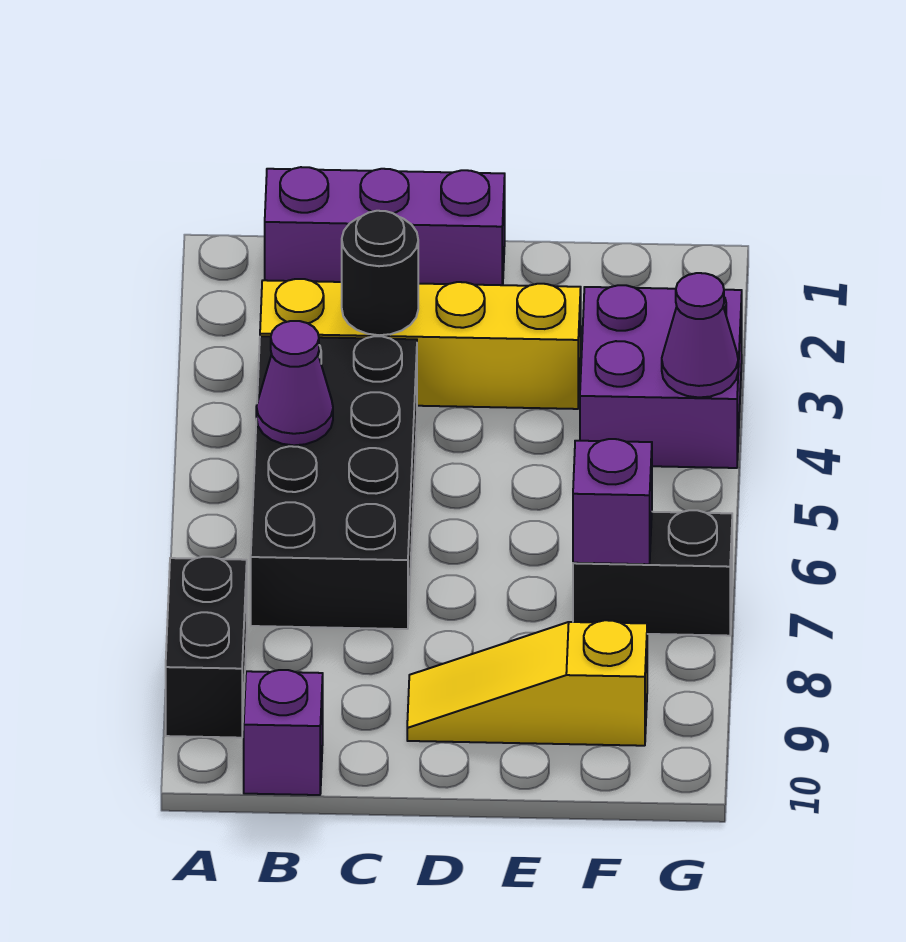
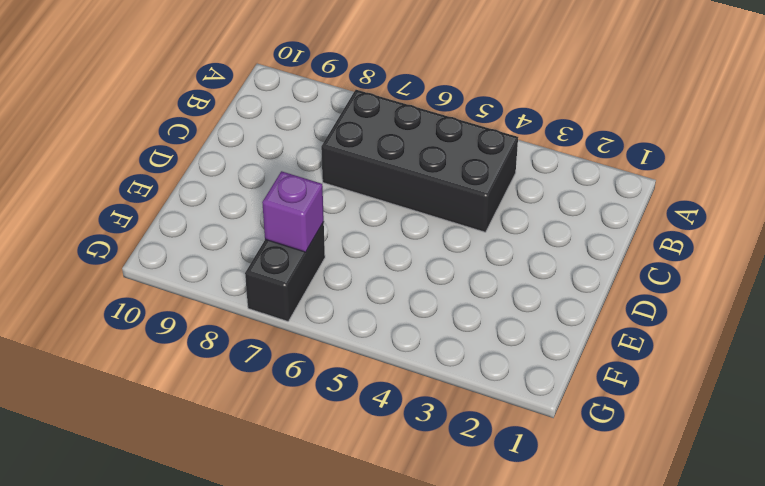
none -> black 1x2 brick [166,557,247,738]
none -> purple 1x3 brick [265,167,505,285]
none -> yellow 1x4 brick [260,279,581,409]

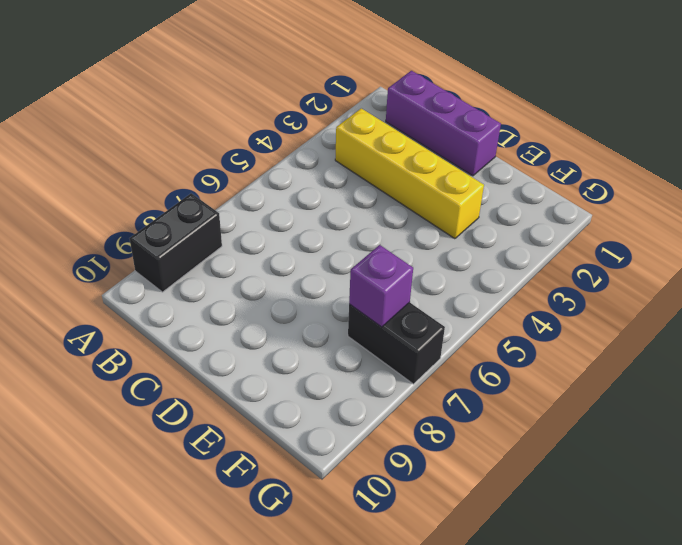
none -> black 2x4 brick [251,336,417,629]
none -> purple 1x1 brick [244,670,323,795]
none -> yellow 1x3 slope [407,620,647,746]

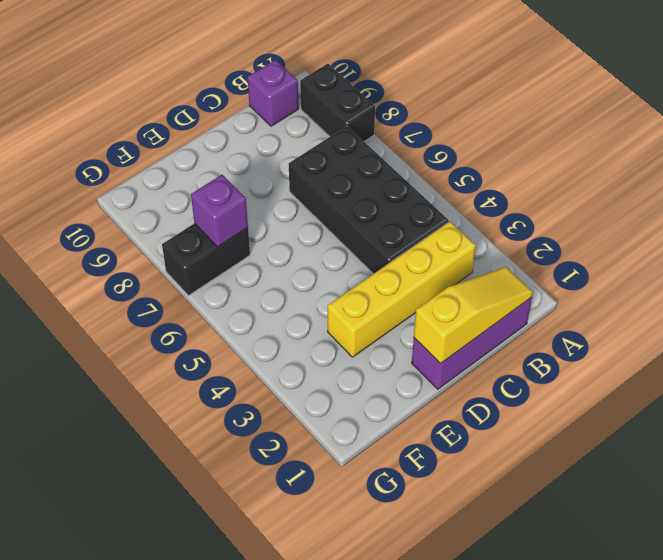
yellow 1x3 slope [414,267,533,364] -> yellow 1x3 slope moved to [407,620,647,746]
none -> purple 2x2 brick [580,285,742,468]
none -> purple 1x1 cone [256,321,333,445]
none -> black 1x1 round brick [342,211,418,335]

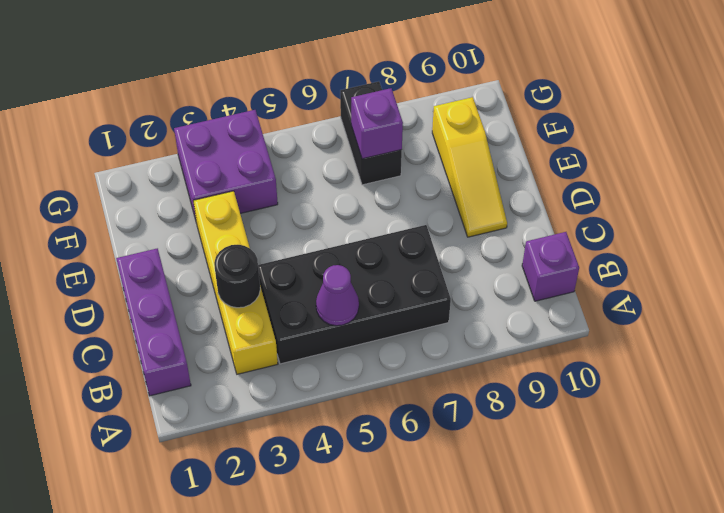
none -> black 1x2 brick [166,557,247,738]
none -> purple 1x1 cone [662,273,738,398]

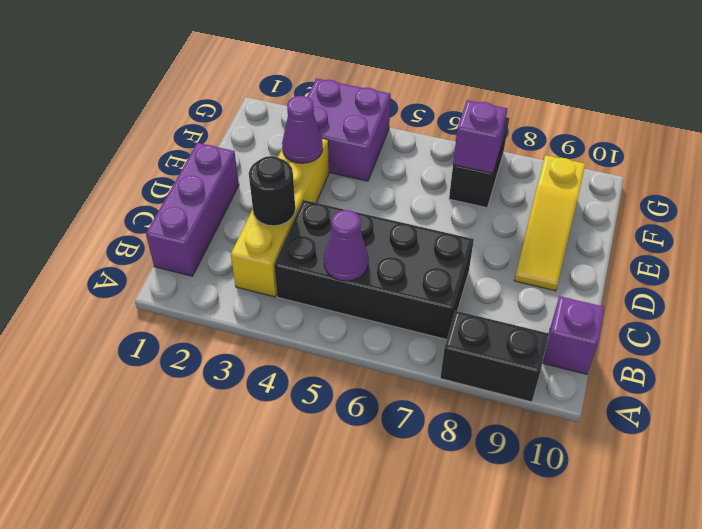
purple 1x1 cone [282,96,323,163] -> purple 1x1 cone moved to [662,273,738,398]

